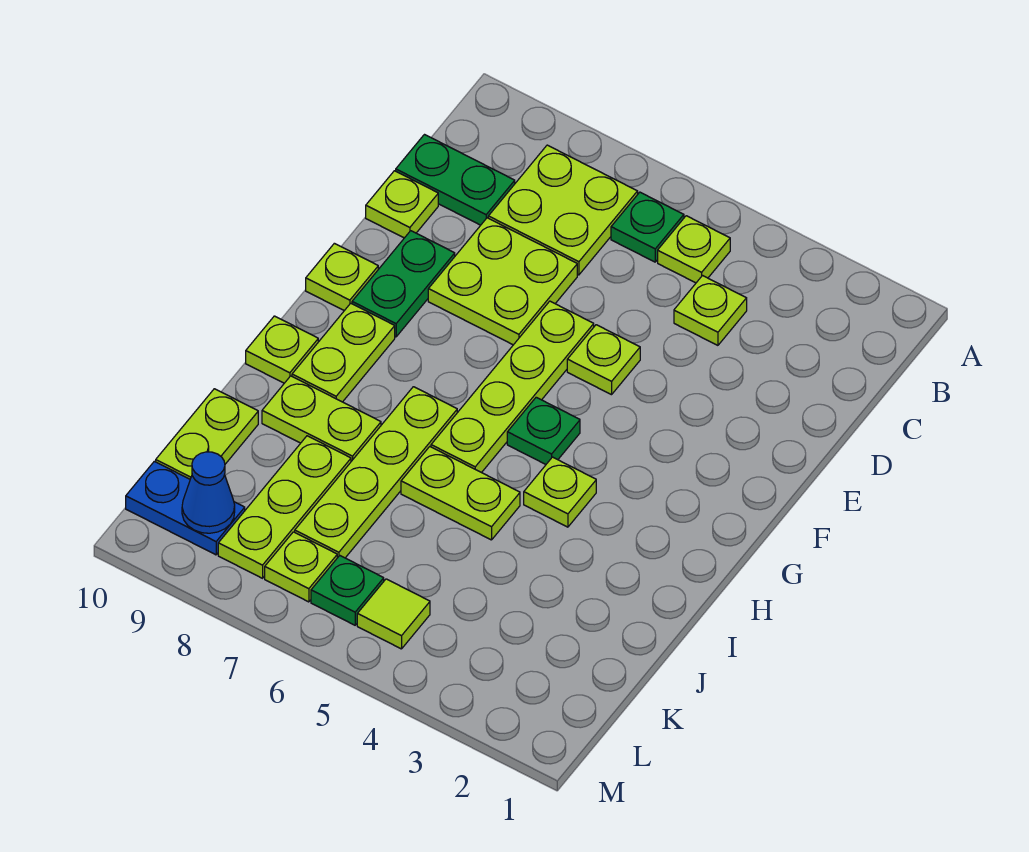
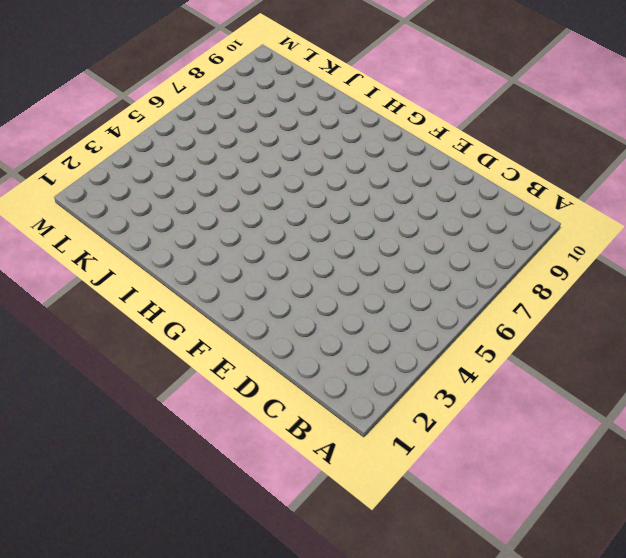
none -> lime 1x1 plate [658,216,730,283]
none -> green 1x1 plate [611,192,684,262]
none -> lime 2x2 plate [488,145,638,275]

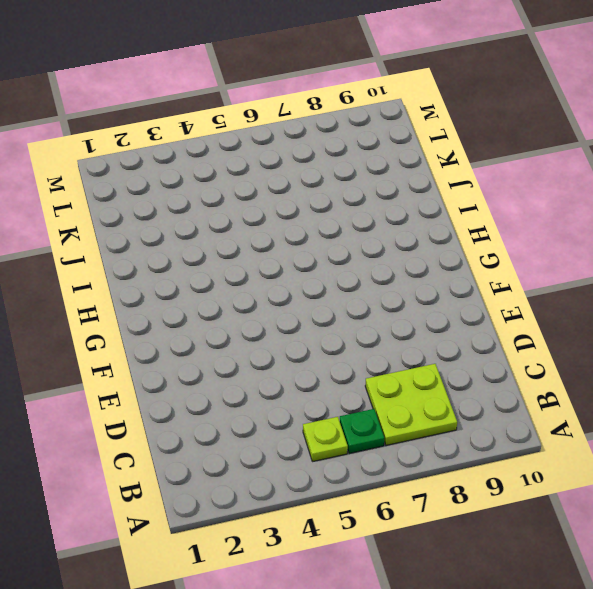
none -> lime 1x1 plate [674,276,747,345]
none -> green 1x2 plate [396,135,515,225]
none -> lime 2x2 plate [428,218,577,345]

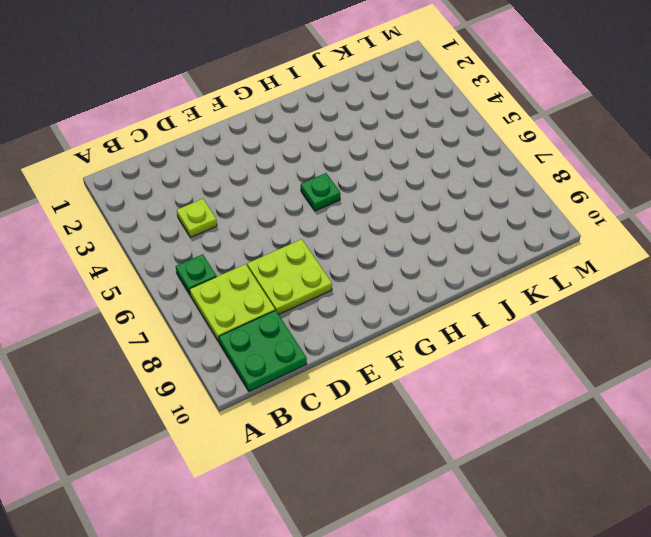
green 2x2 plate [219,310,307,391] -> green 1x2 plate [396,135,515,225]
none -> lime 1x1 plate [658,216,730,283]
none -> lime 1x1 plate [366,171,438,238]
none -> lime 1x1 plate [567,325,640,395]

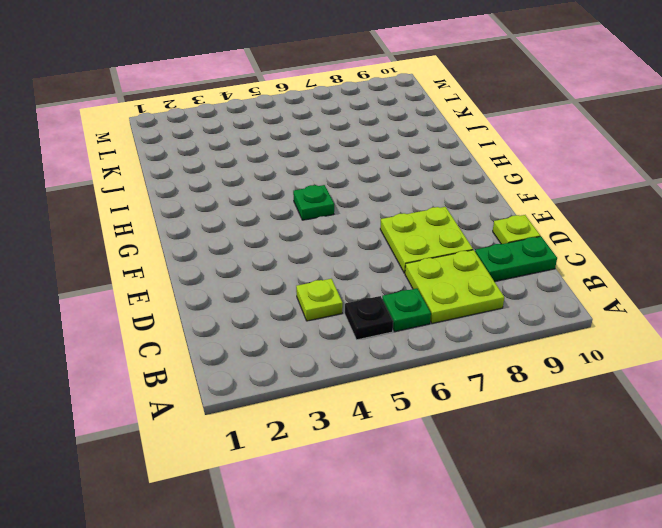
black 1x1 plate [345,296,393,340] -> lime 1x1 plate [658,216,730,283]
none -> lime 1x1 plate [567,325,640,395]
none -> lime 1x4 plate [431,301,594,473]
none -> green 1x2 plate [352,231,455,337]

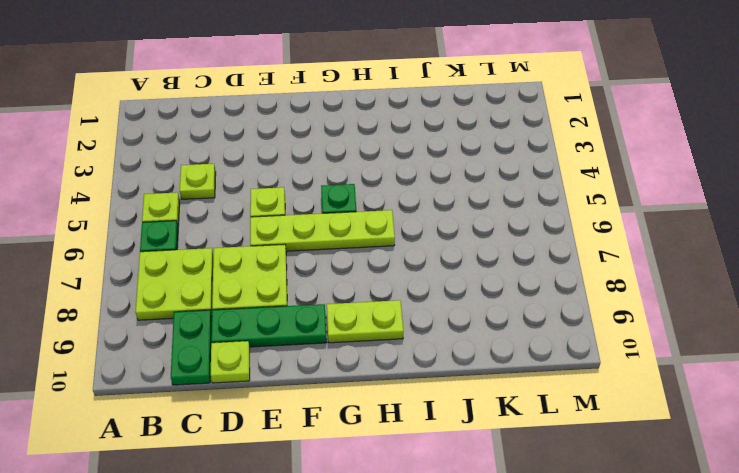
green 1x3 plate [211,304,327,347] -> green 1x2 plate [352,231,455,337]
none -> lime 1x1 plate [306,243,378,311]
none -> lime 1x1 plate [524,457,596,527]
none -> lime 1x4 plate [295,387,457,558]

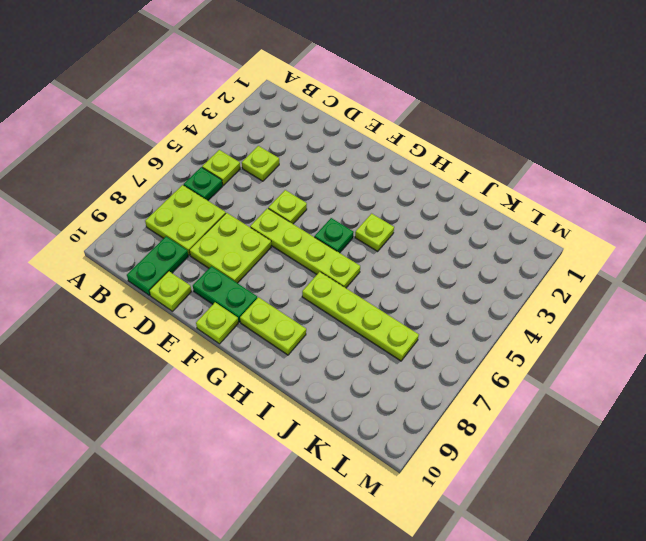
none -> lime 1x1 plate [246,316,318,383]
none -> lime 1x2 plate [401,447,520,540]
none -> lime 1x2 plate [262,376,381,461]

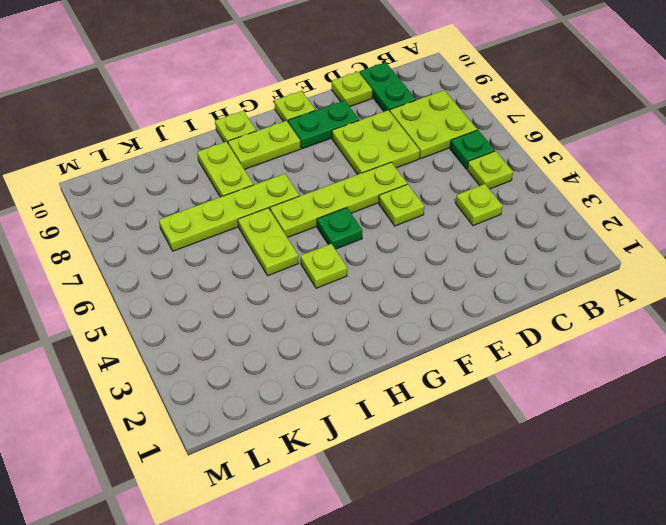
none -> lime 1x3 plate [218,436,351,578]
none -> lime 1x2 plate [156,389,258,479]
none -> lime 1x1 tile [357,579,430,649]

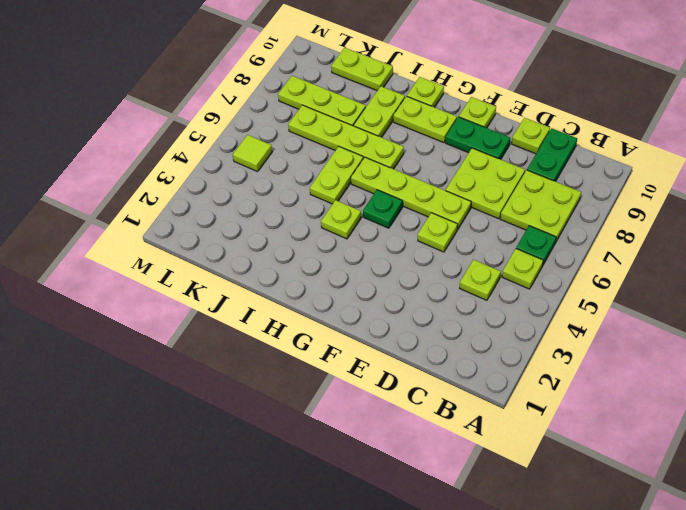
none -> green 1x1 plate [311,556,384,625]
none -> lime 1x1 plate [265,532,337,602]
none -> blue 1x2 plate [126,461,245,555]

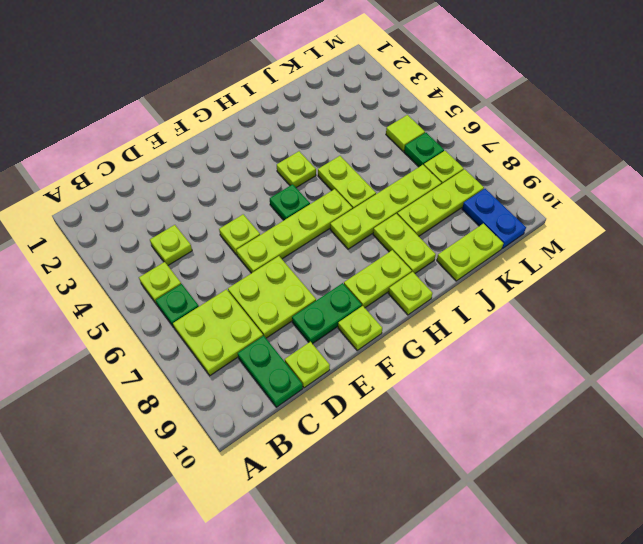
none -> blue 1x1 cone [182,452,235,533]

